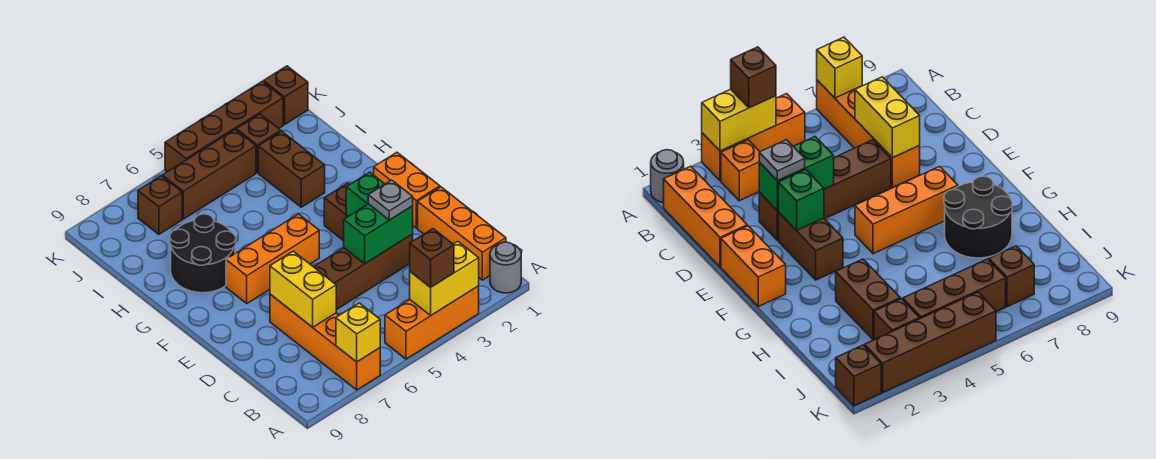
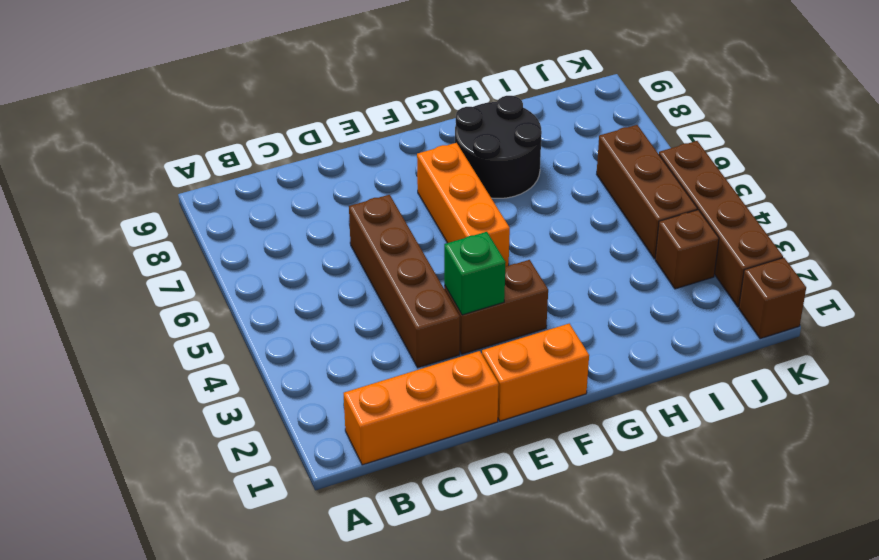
none -> grey 1x1 round brick [490,242,521,293]
none -> orange 1x3 brick [385,286,479,359]
none -> orange 1x4 brick [270,294,380,390]

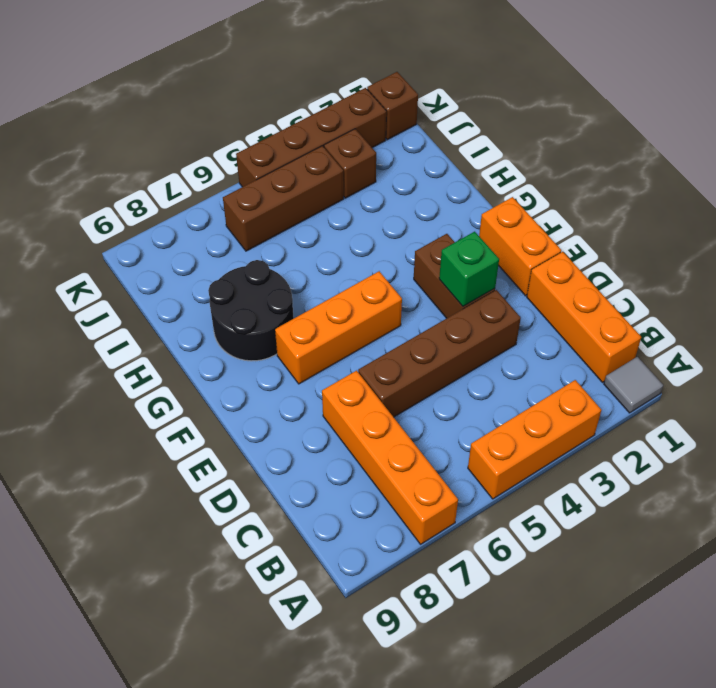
grey 1x1 tile [604,357,663,413] -> grey 1x1 round brick [490,242,521,293]
none -> orange 1x1 brick [721,140,760,201]
none -> brown 1x2 brick [258,131,325,207]
none -> brown 1x1 brick [138,176,182,234]

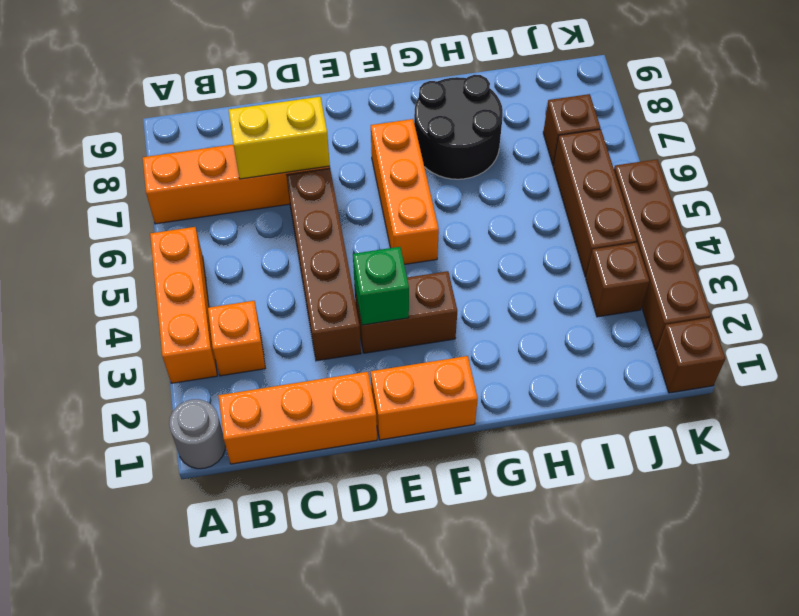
none -> brown 1x2 brick [258,131,325,207]
none -> yellow 1x2 brick [410,241,479,315]
none -> yellow 1x1 brick [336,303,380,362]

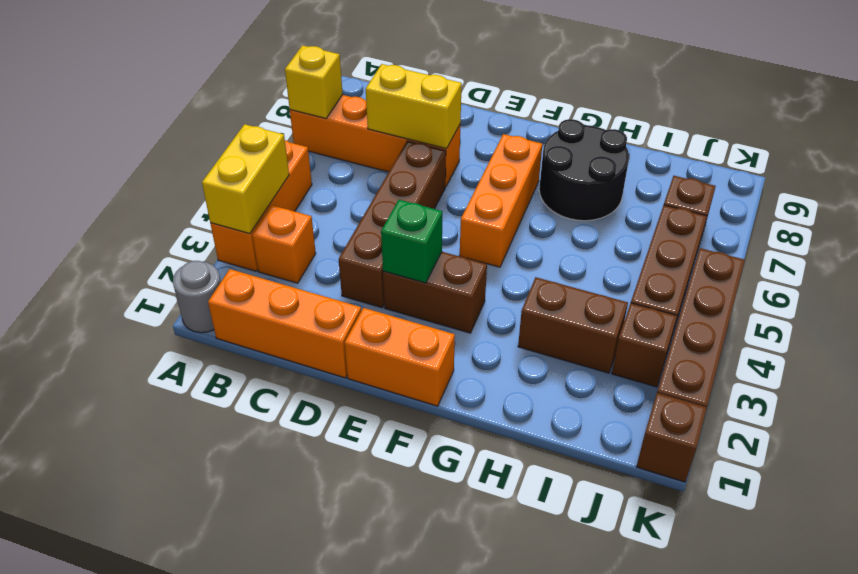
none -> green 1x2 brick [344,204,413,264]
none -> brown 1x1 brick [410,229,454,287]
none -> grey 1x1 plate [368,180,413,220]

